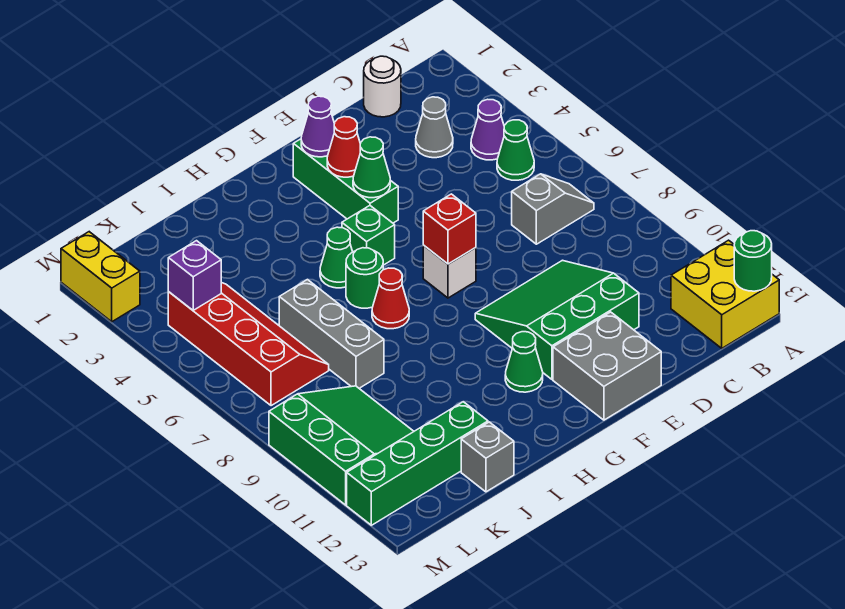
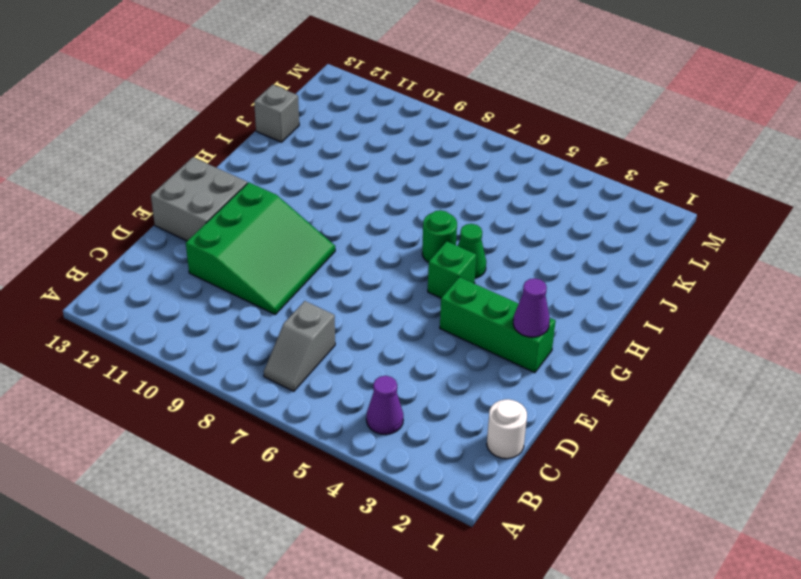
none -> yellow 2x2 brick [671,240,779,348]
none -> green 1x1 cone [497,120,534,180]
none -> grey 1x1 cone [416,97,453,158]

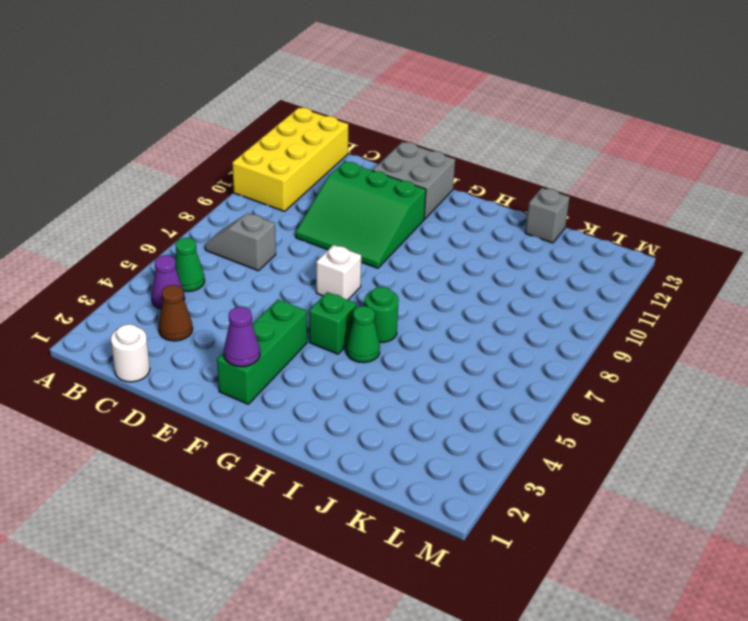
yellow 2x4 brick [232,108,348,211] -> yellow 2x2 brick [671,240,779,348]
brown 1x1 cone [158,285,193,341] -> grey 1x1 cone [416,97,453,158]
none -> green 1x1 cone [505,332,543,392]
none -> red 1x1 cone [372,268,409,329]
none -> grey 1x3 brick [279,279,384,388]

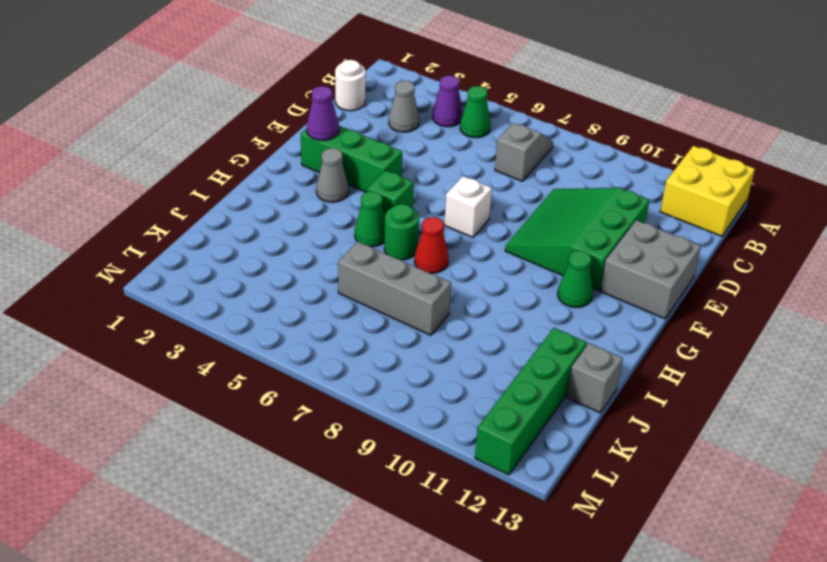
grey 1x1 cone [316,148,349,202] -> none
none -> red 2x4 slope [168,283,329,406]
none -> green 3x3 slope [269,386,414,505]
none -> yellow 1x2 brick [61,232,140,322]

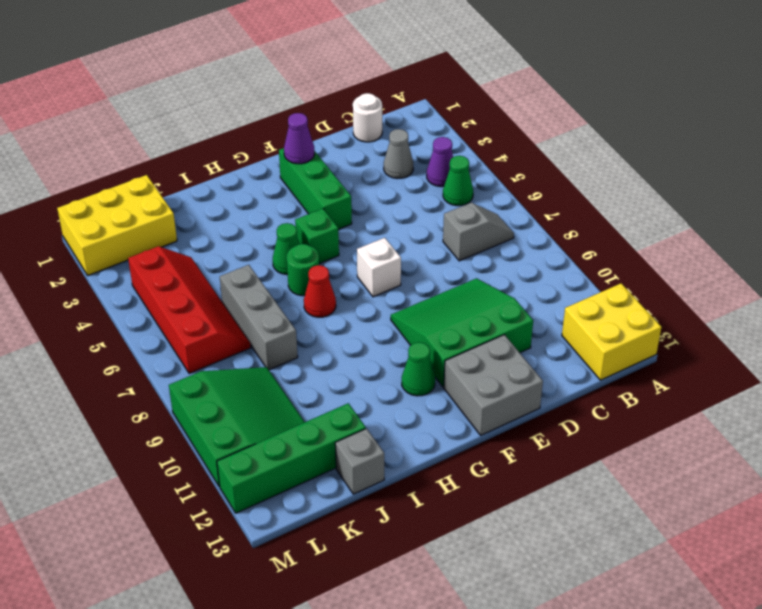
yellow 2x3 brick [57,175,177,275] -> yellow 1x2 brick [61,232,140,322]
none -> green 1x1 round brick [734,231,772,291]
none -> red 1x1 cone [327,117,360,177]
none -> green 1x1 cone [353,137,390,198]

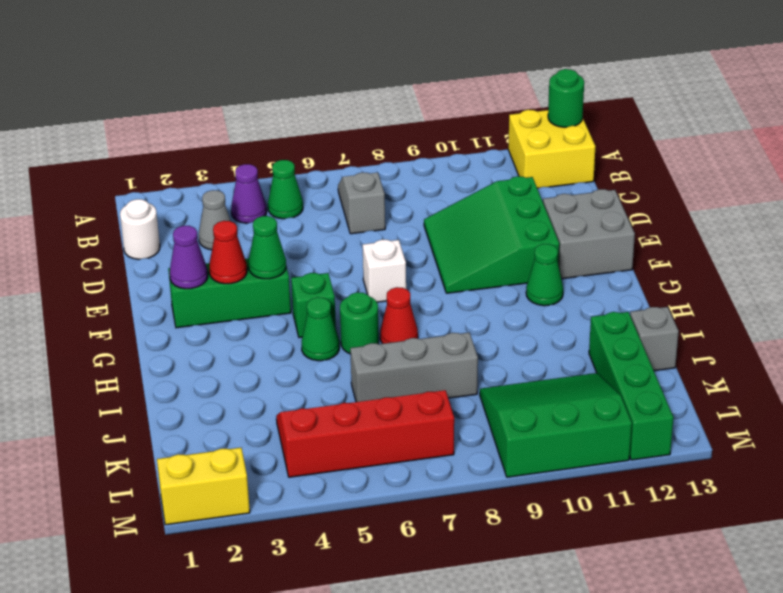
none -> red 1x1 brick [423,194,476,264]
none -> purple 1x1 brick [168,241,221,310]

